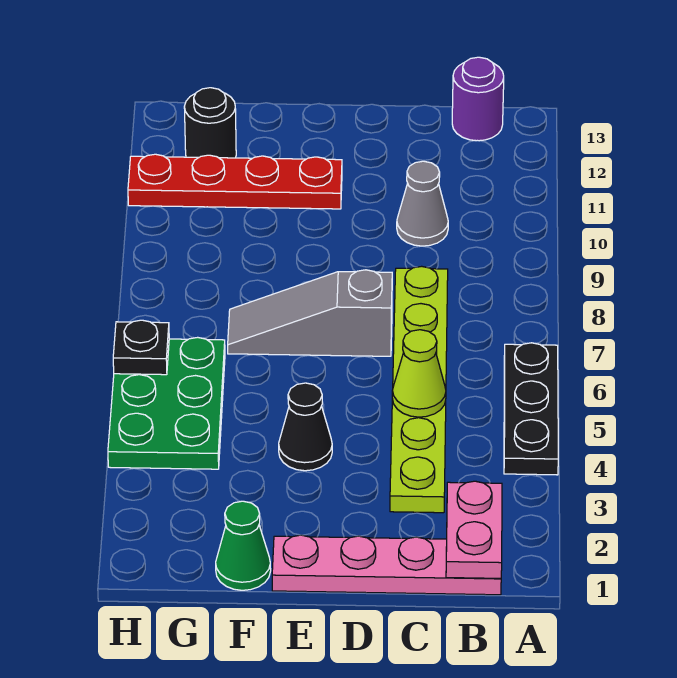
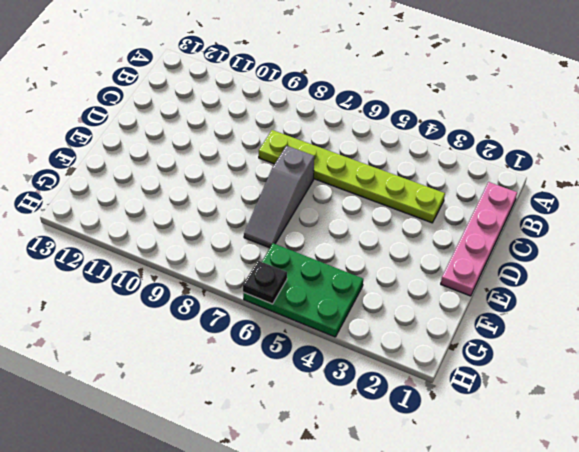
none -> black 1x3 plate [504,343,558,475]
none -> purple 1x1 round brick [452,57,504,141]
none -> grey 1x1 cone [397,161,448,246]

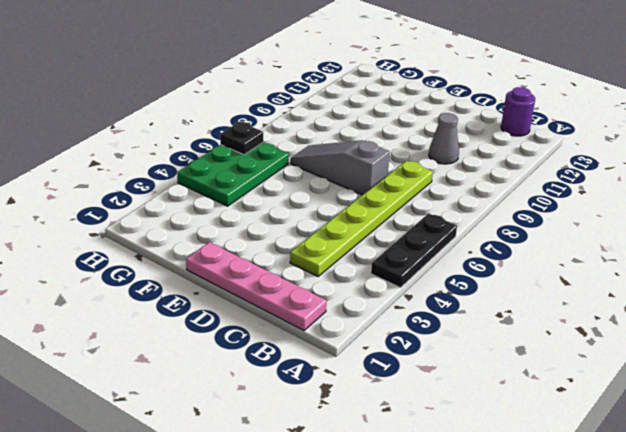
none -> black 1x1 cone [279,383,332,471]
none -> red 1x4 plate [128,154,342,209]
none -> green 1x1 cone [216,501,271,590]

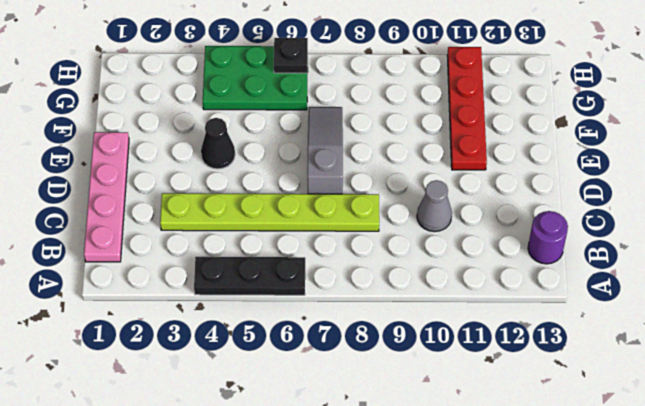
none -> green 1x1 cone [216,501,271,590]
none -> black 1x1 round brick [184,88,236,158]
none -> pink 1x2 plate [446,481,502,578]

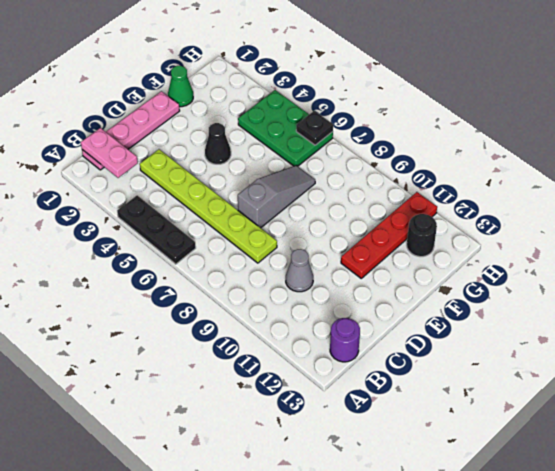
none -> lime 1x1 cone [392,330,446,417]

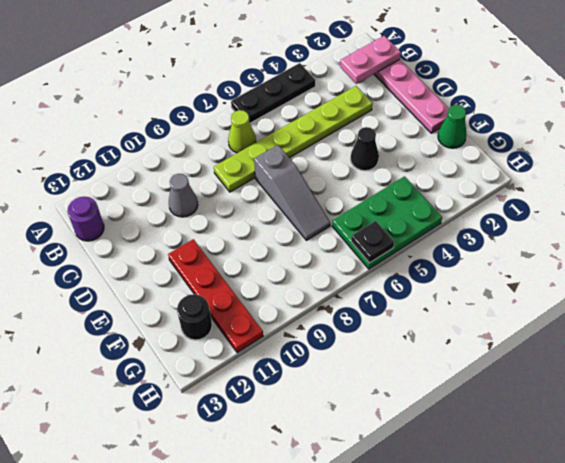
lime 1x1 cone [228,110,256,153] -> lime 1x1 cone moved to [392,330,446,417]

